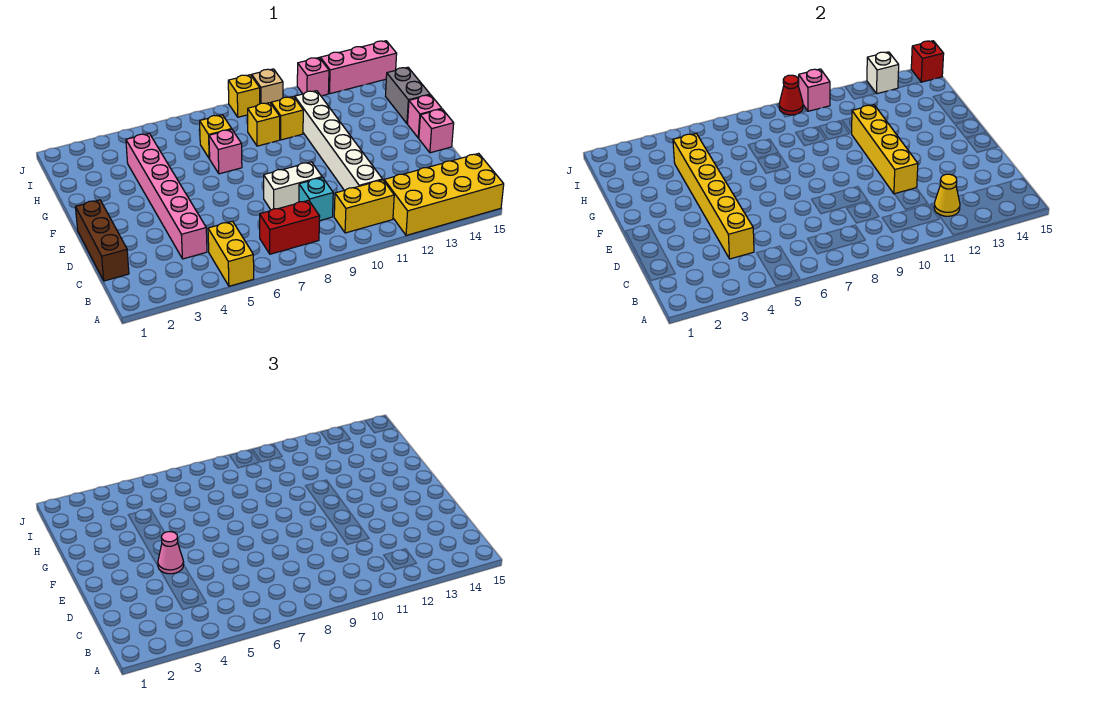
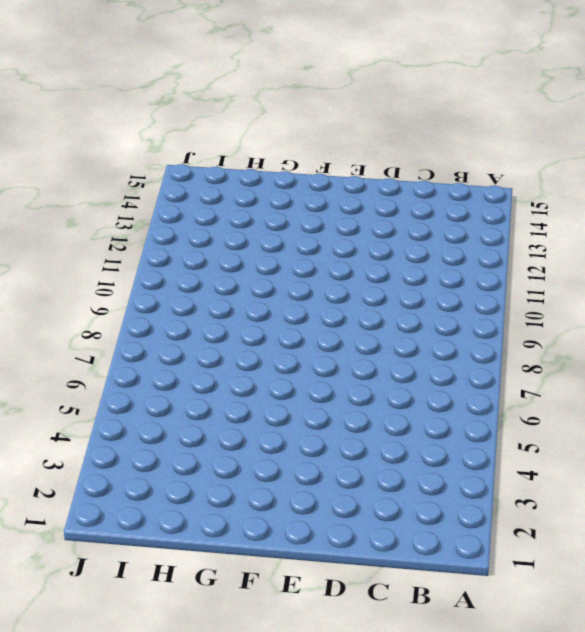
none -> yellow 1x2 brick [208,221,254,286]
none -> yellow 2x4 brick [384,153,504,235]
none -> red 1x2 brick [260,200,320,254]

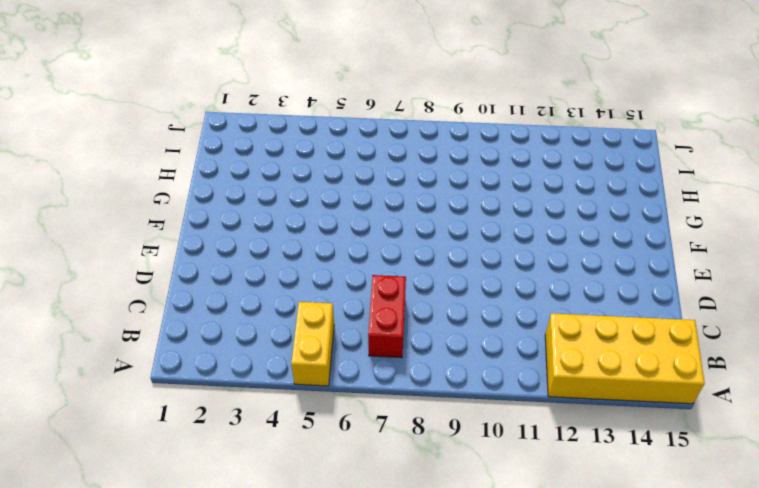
red 1x2 brick [368,275,406,358] -> red 1x2 brick turned to [260,200,320,254]
none -> yellow 1x2 brick [334,180,394,233]
none -> brown 1x3 brick [76,200,129,281]
none -> pink 1x6 brick [126,134,207,259]

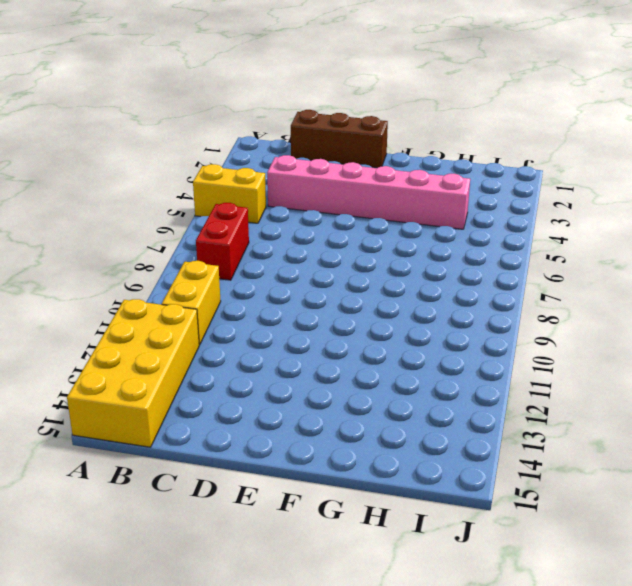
none -> cyan 1x1 brick [299,177,333,221]
none -> white 1x6 brick [295,91,382,190]
none -> white 1x2 brick [264,162,322,210]

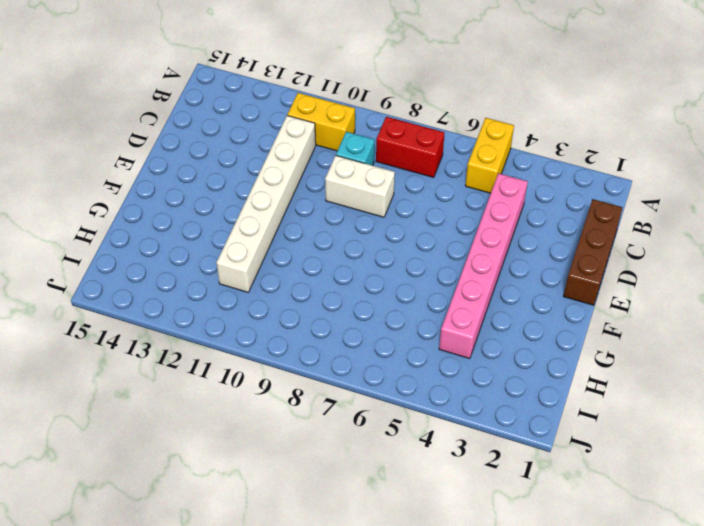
none -> yellow 2x4 brick [384,153,504,235]
none -> pink 1x1 brick [419,109,454,153]
none -> pink 1x1 brick [408,95,442,138]

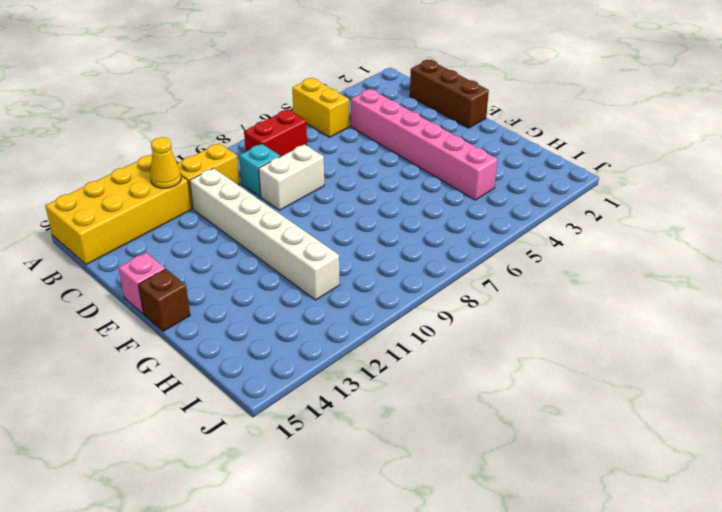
brown 1x1 brick [138,269,190,331] -> pink 1x1 brick [408,95,442,138]
none -> pink 1x1 brick [209,129,242,174]
none -> grey 1x2 brick [385,67,430,124]
none -> yellow 1x1 brick [200,115,232,158]

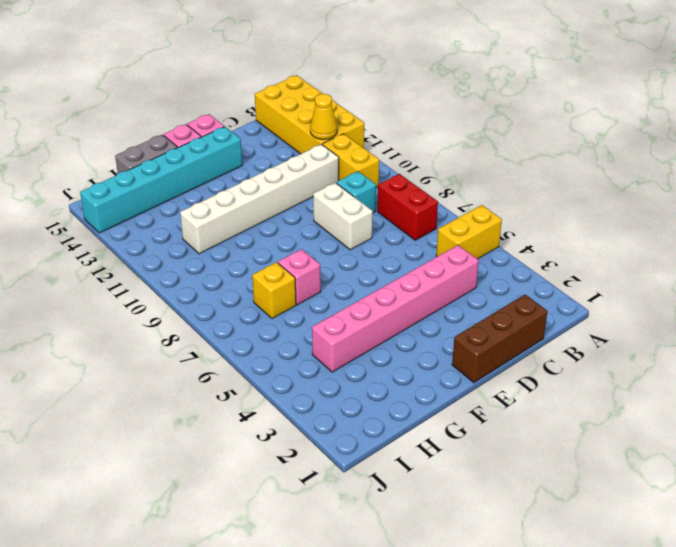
cyan 1x6 brick [80,127,242,233] -> pink 1x3 brick [320,41,397,94]
none -> yellow 1x1 brick [248,103,280,146]
none -> yellow 1x1 brick [271,97,303,140]
none -> yellow 1x1 brick [228,75,260,117]

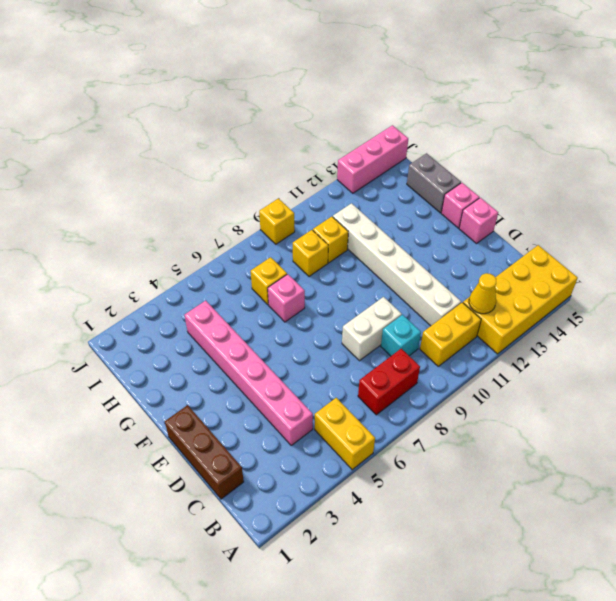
none -> tan 1x1 brick [252,69,283,104]
none -> pink 1x1 brick [297,58,329,96]
none -> yellow 1x6 brick [673,134,754,259]

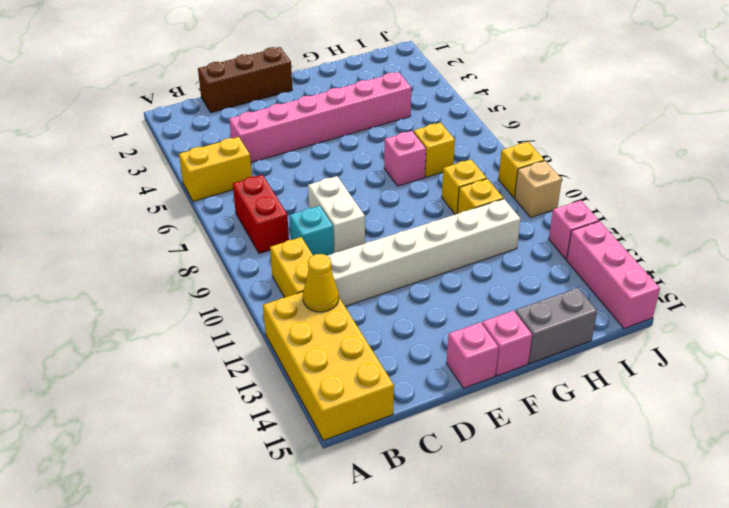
none -> yellow 1x6 brick [673,134,754,259]
none -> yellow 1x4 brick [851,105,918,194]
none -> red 1x1 cone [779,75,803,115]

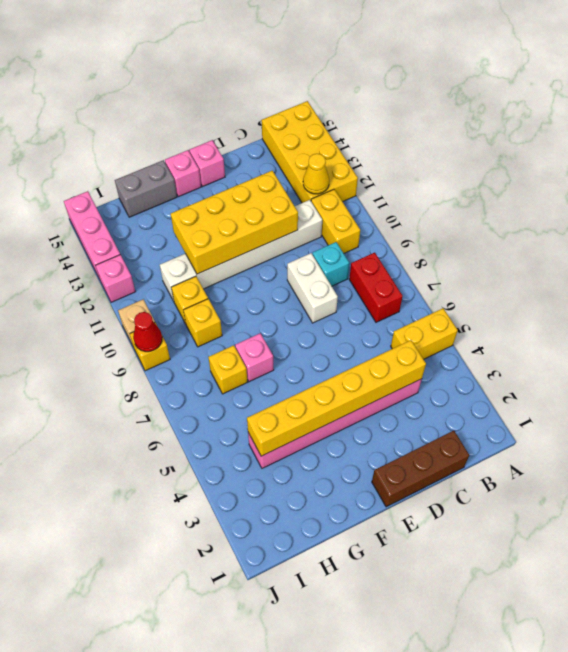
yellow 2x4 brick [171,171,298,274] -> yellow 1x4 brick [851,105,918,194]
none -> pink 1x1 brick [799,69,830,111]
none -> white 1x1 brick [867,52,899,94]
none -> red 1x1 brick [911,41,944,82]

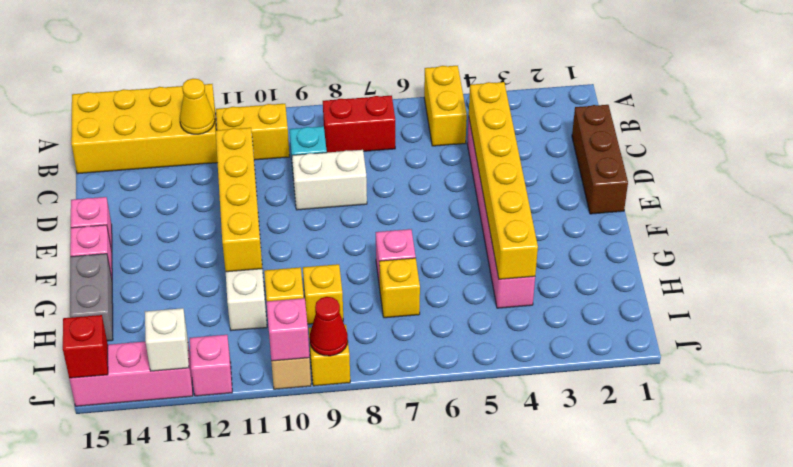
none -> pink 1x1 cone [158,532,184,574]

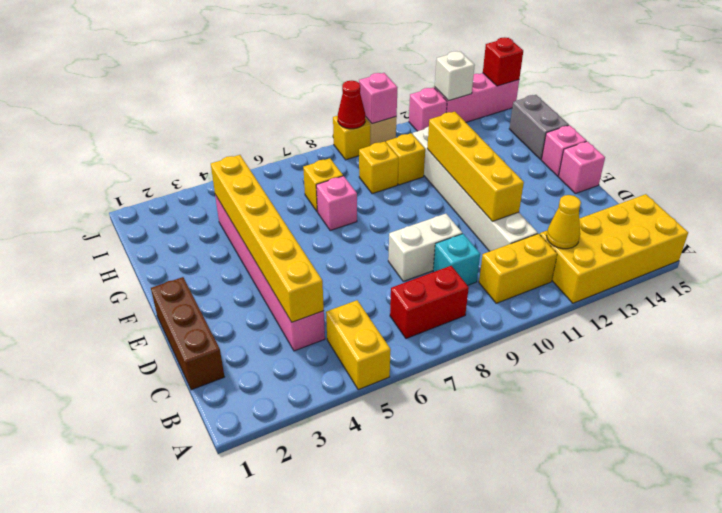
none -> pink 1x1 cone [158,532,184,574]

